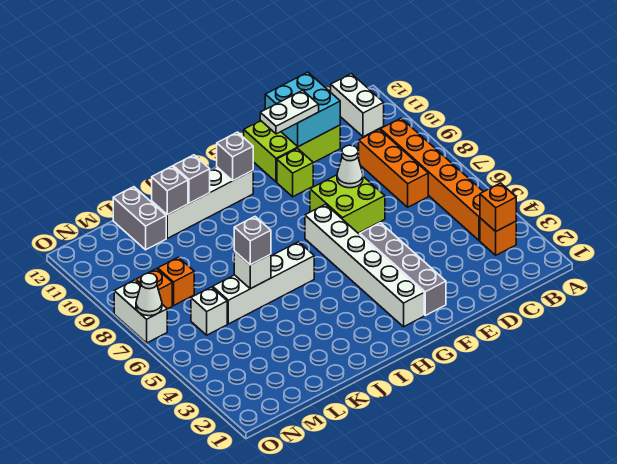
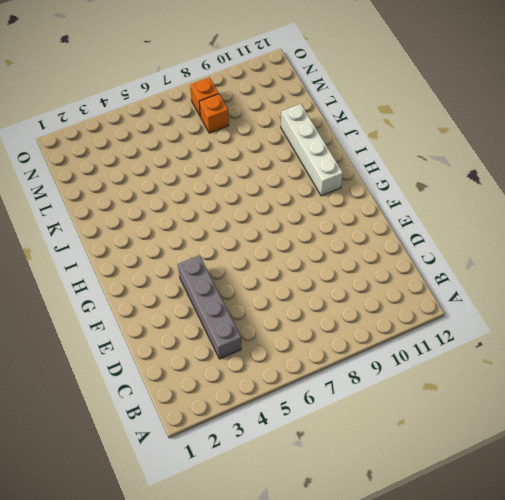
grey 1x4 brick [178,255,241,359] -> grey 1x4 brick turned to [360,223,446,315]
none -> orange 1x1 brick [480,218,516,255]
none -> orange 1x6 brick [380,118,483,241]
none -> white 1x2 brick [331,74,384,137]

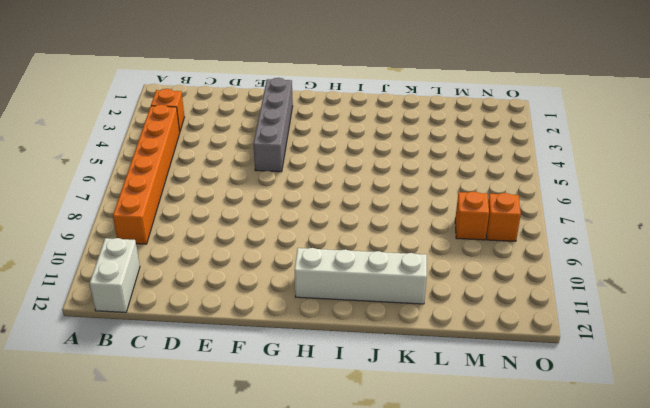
none -> orange 1x3 brick [359,129,428,207]
none -> lime 2x3 brick [244,121,340,182]
none -> lime 2x2 brick [310,175,385,233]

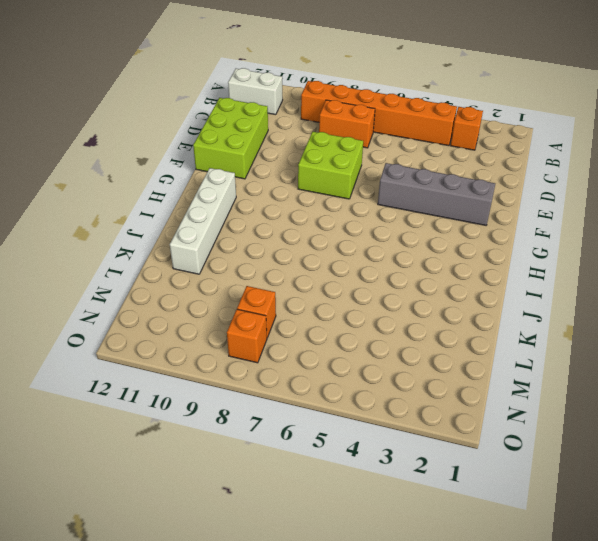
orange 1x2 brick [319,100,375,148] -> orange 1x3 brick [359,129,428,207]
none -> lime 1x1 brick [277,149,313,197]
none -> white 1x6 brick [305,204,424,327]
none -> white 1x4 brick [213,242,314,324]

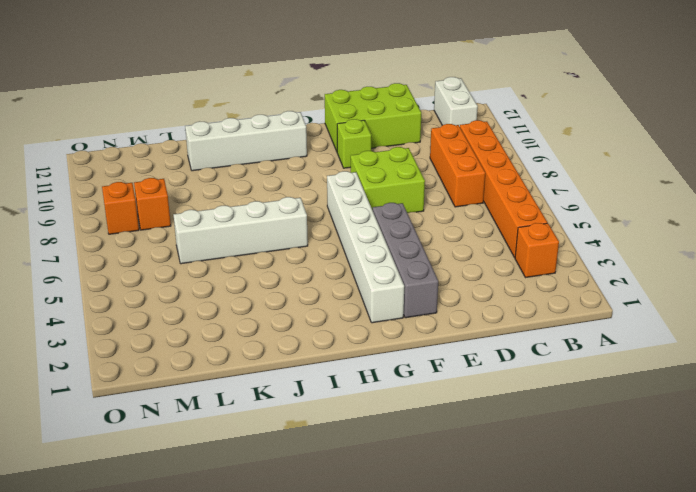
none -> grey 1x2 brick [113,187,166,250]
none -> white 1x1 brick [191,287,227,335]
none -> white 1x2 brick [114,280,167,343]

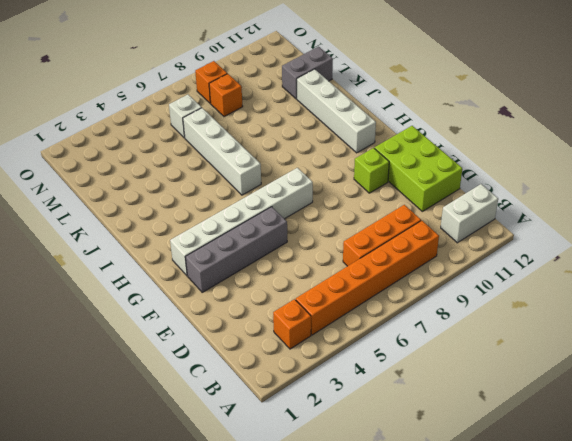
none -> lime 2x2 brick [310,175,385,233]
none -> white 1x2 brick [114,280,167,343]
none -> orange 1x1 brick [480,183,516,231]

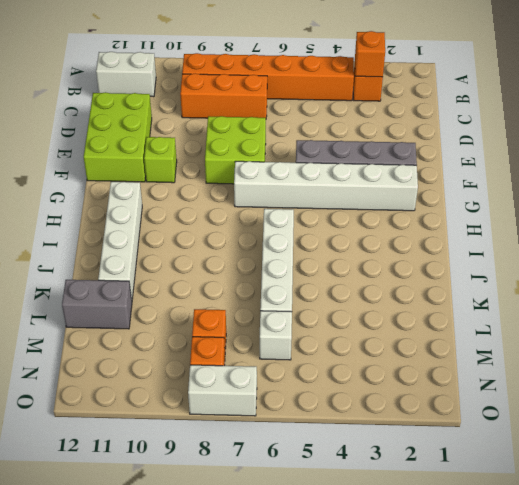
none -> cyan 2x2 brick [265,72,340,147]
none -> white 1x1 cone [337,145,363,188]
none -> grey 1x1 brick [217,132,253,180]

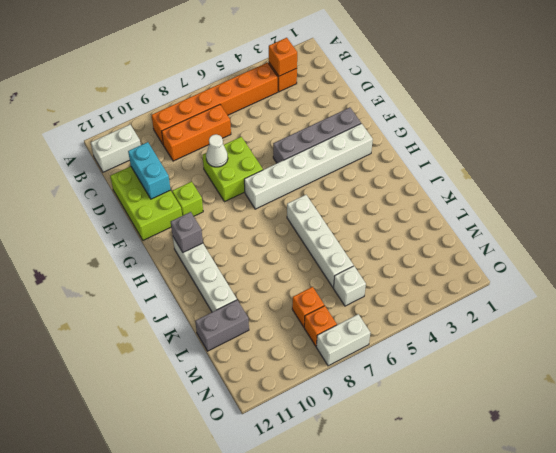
cyan 1x2 brick [128,142,171,199] -> cyan 2x2 brick [265,72,340,147]
none -> grey 1x1 brick [173,155,210,203]
none -> white 1x1 brick [234,251,271,289]
none -> grey 1x1 brick [152,166,188,215]

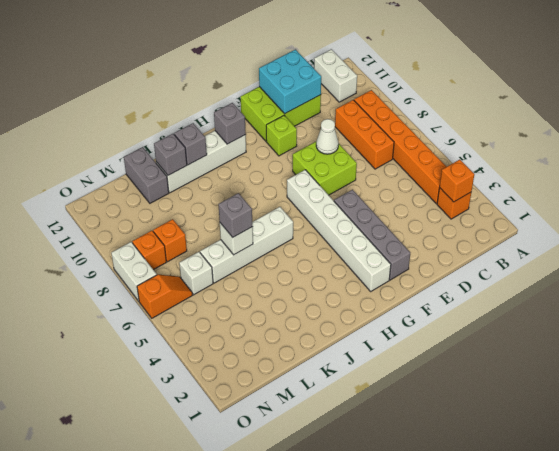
orange 1x2 slope [137,275,192,318] -> none
none -> white 1x1 cone [136,273,162,316]
none -> white 1x2 plate [260,90,319,134]

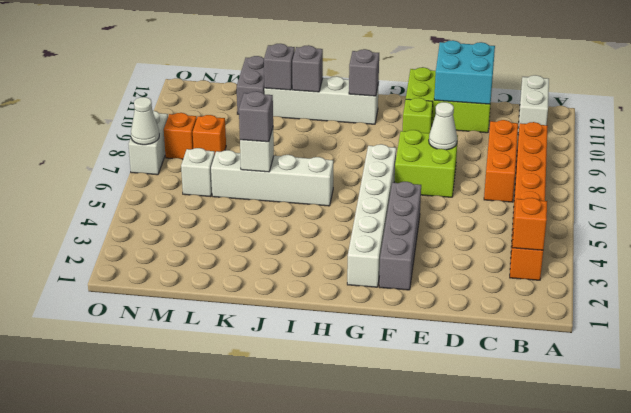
none -> white 1x2 plate [260,90,319,134]

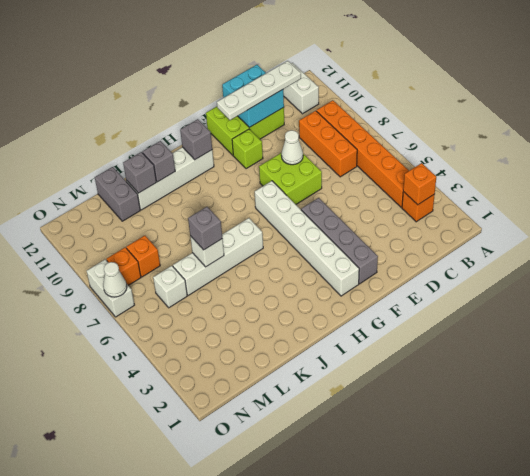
white 1x4 plate [217,61,301,120] -> white 1x2 plate [260,90,319,134]

